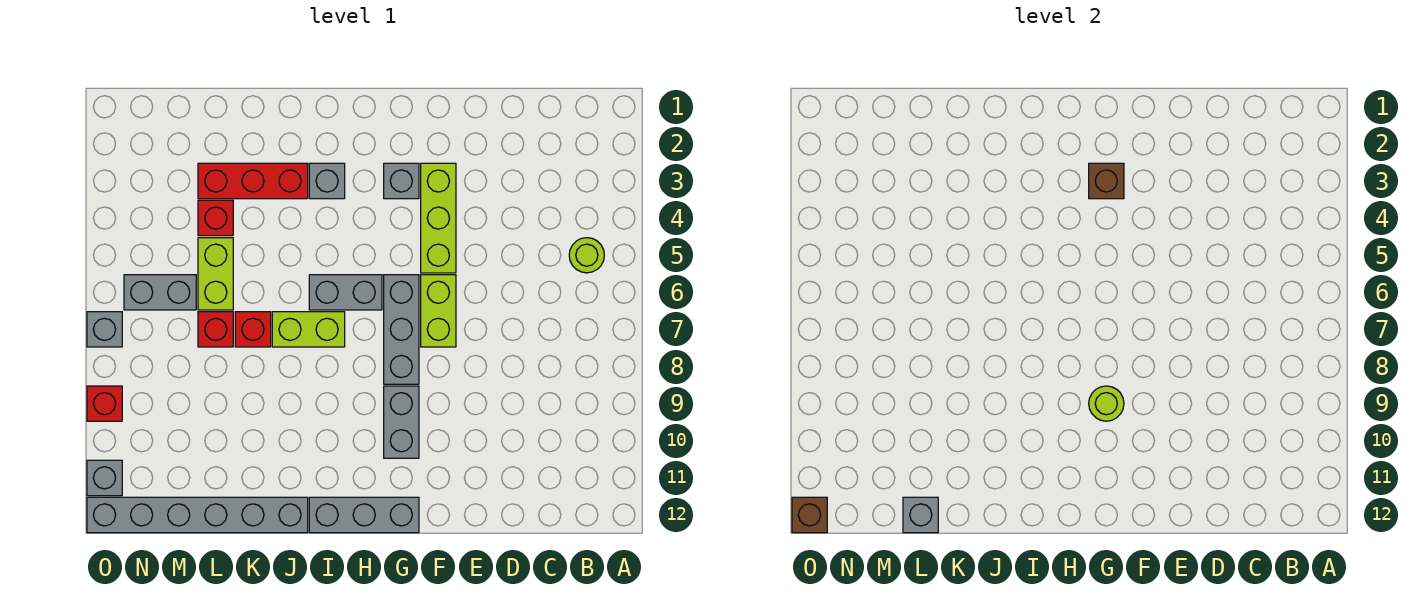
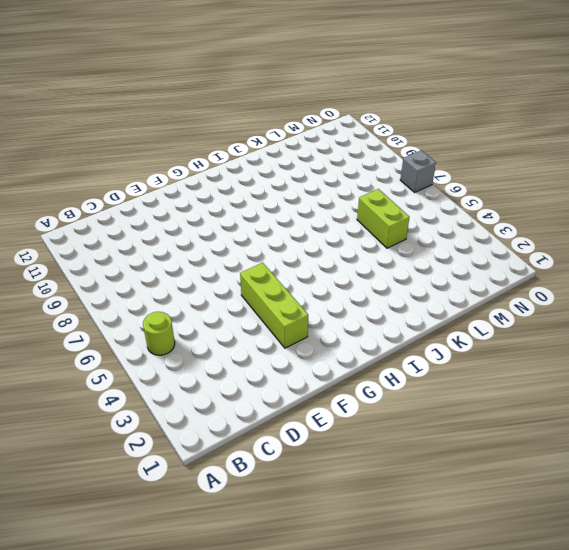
none -> lime 1x2 brick [421,275,456,347]
none -> grey 1x1 brick [384,163,419,199]
none -> grey 1x3 brick [384,275,419,384]

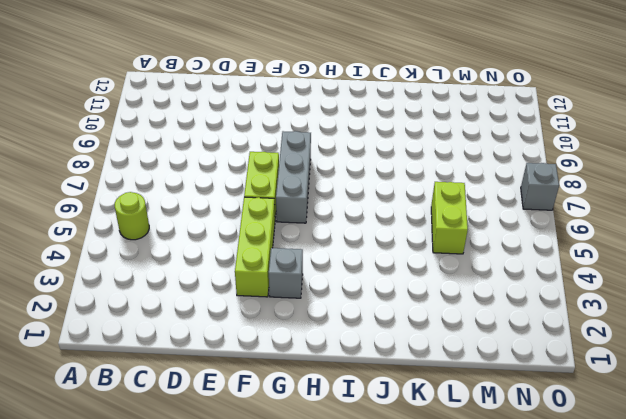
none -> grey 1x2 brick [384,386,419,458]
none -> grey 1x3 brick [309,497,419,533]
none -> grey 1x2 brick [309,275,382,310]

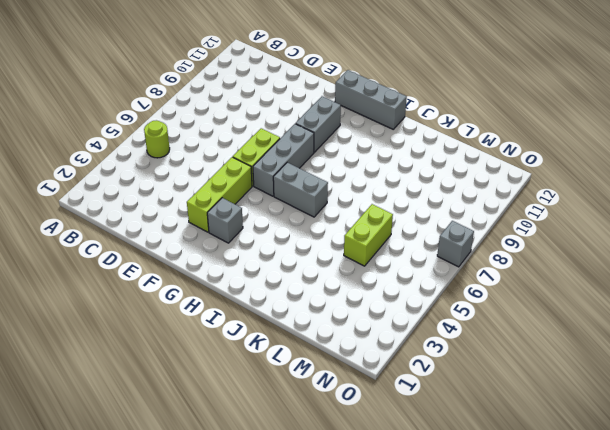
none -> grey 1x1 brick [309,163,345,199]
none -> lime 1x2 brick [272,312,345,347]
none -> red 1x3 brick [198,163,308,199]

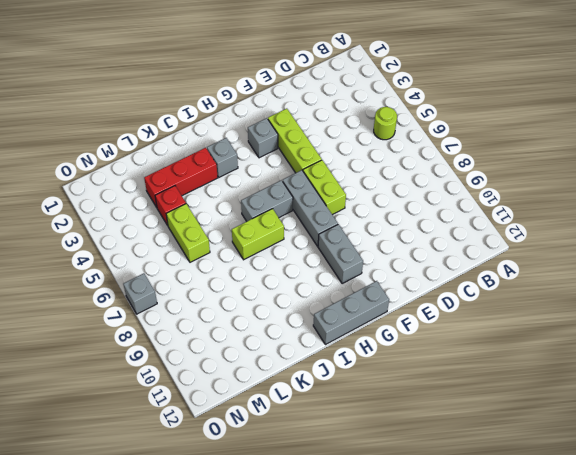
none -> grey 1x6 brick [87,497,308,533]
none -> red 1x1 brick [235,312,271,347]
none -> red 1x1 brick [198,312,233,347]

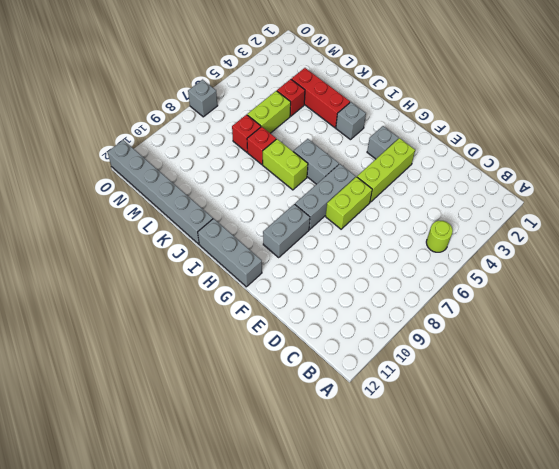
none -> grey 1x2 brick [124,275,196,310]
none -> red 1x1 brick [87,386,122,421]
none -> grey 1x1 brick [87,460,122,496]

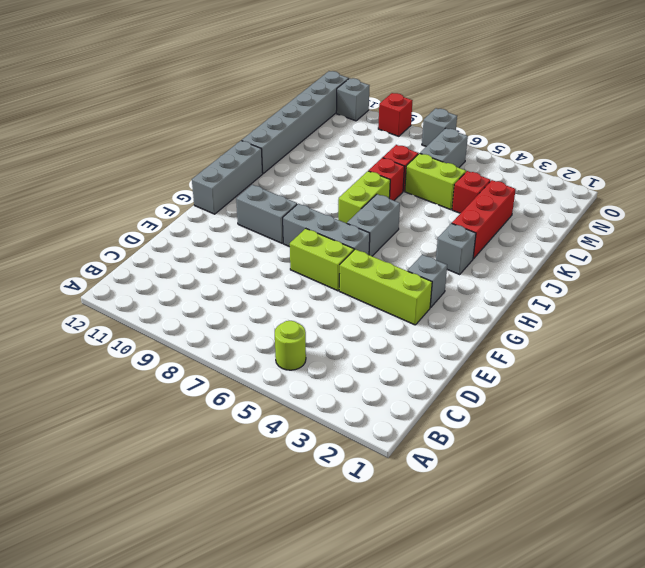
none -> brown 1x1 brick [1089,163,1124,199]
none -> lime 1x1 round brick [1089,386,1124,421]
none -> grey 1x1 brick [903,497,938,533]

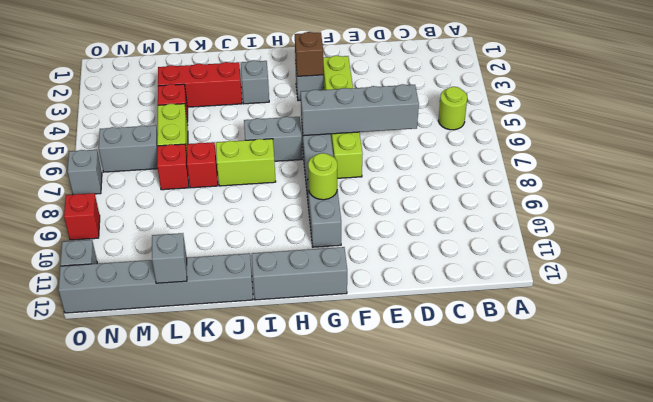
grey 1x4 brick [301,84,419,136] -> none
none -> brown 1x1 brick [792,497,827,533]

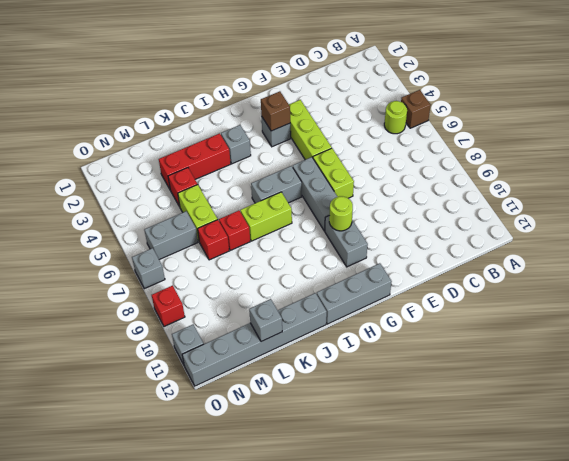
brown 1x1 brick [401,90,431,128] -> brown 1x1 brick moved to [792,497,827,533]

